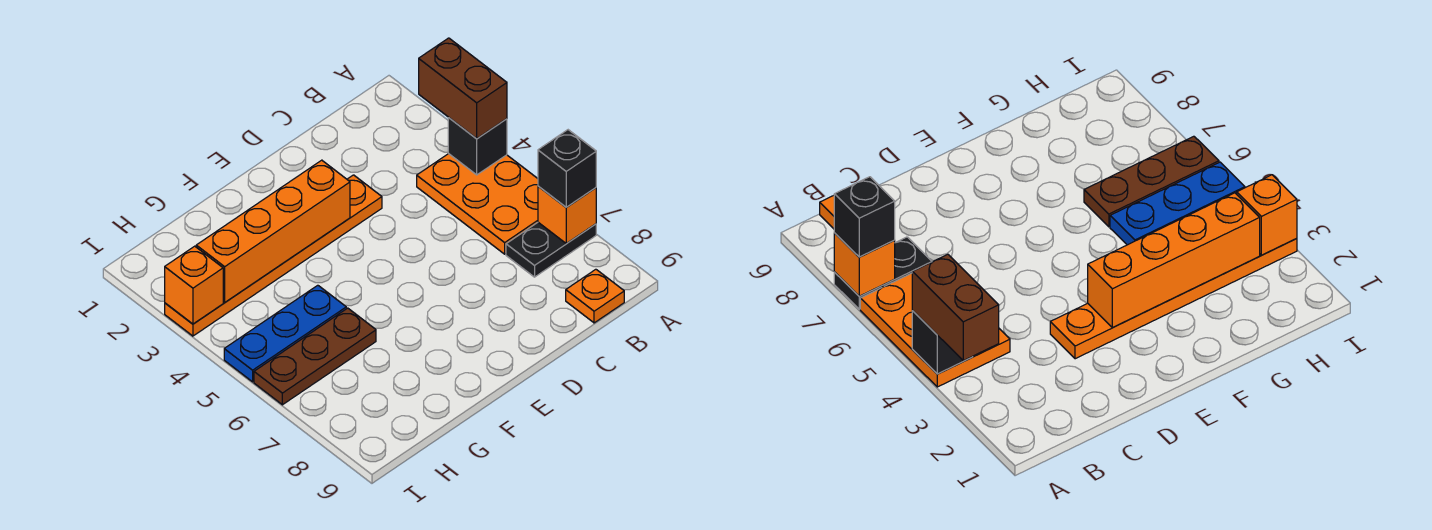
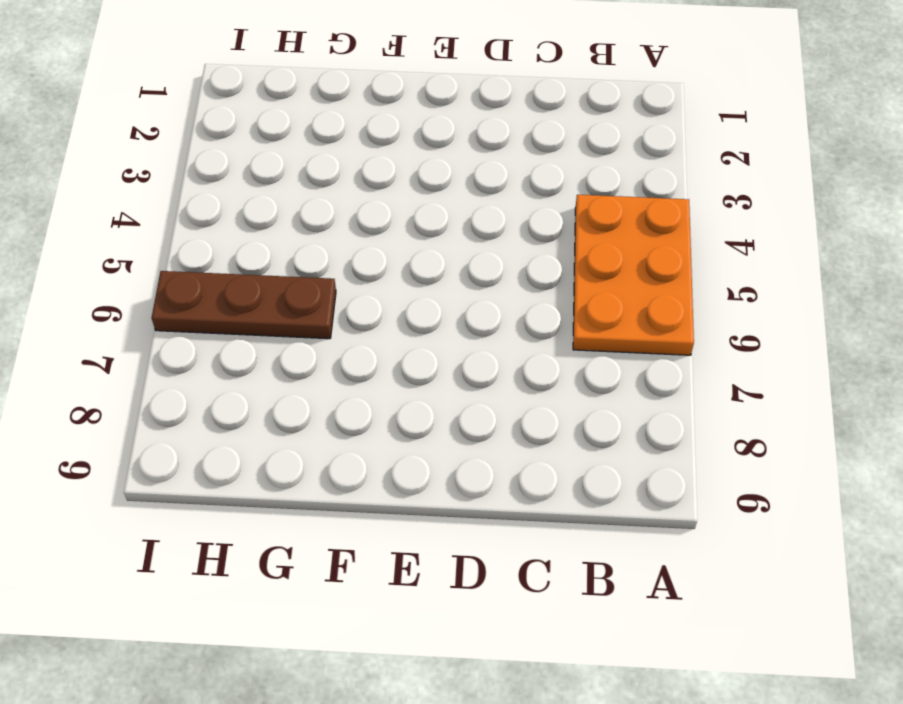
none -> black 1x2 plate [506,222,596,277]
none -> orange 1x1 plate [566,269,624,323]
none -> orange 1x6 plate [165,175,382,336]

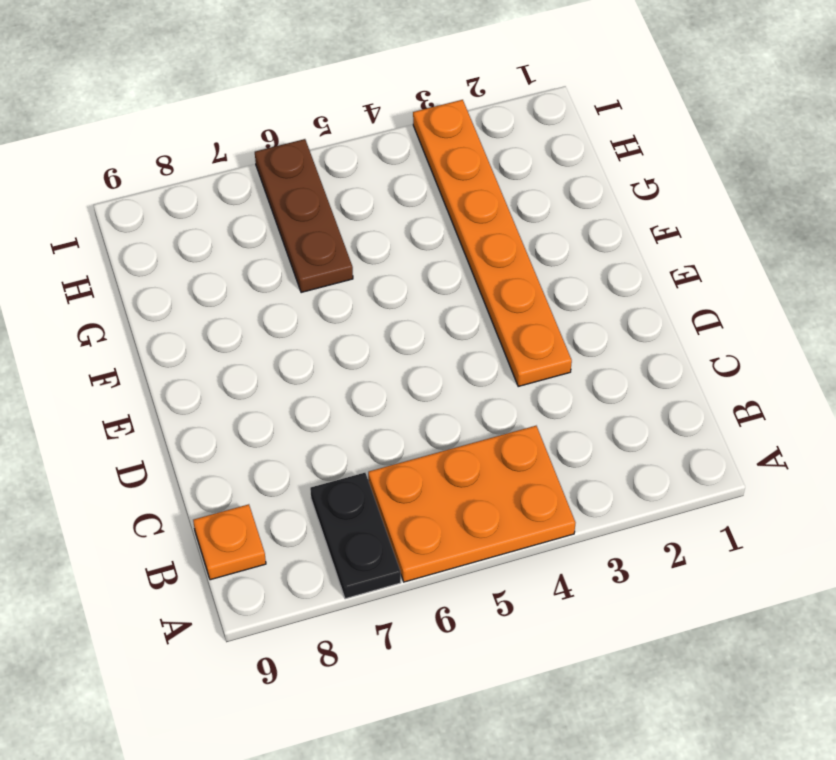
none -> blue 1x3 plate [224,285,346,382]
none -> black 1x1 brick [448,118,507,175]
none -> orange 1x1 brick [538,186,596,244]

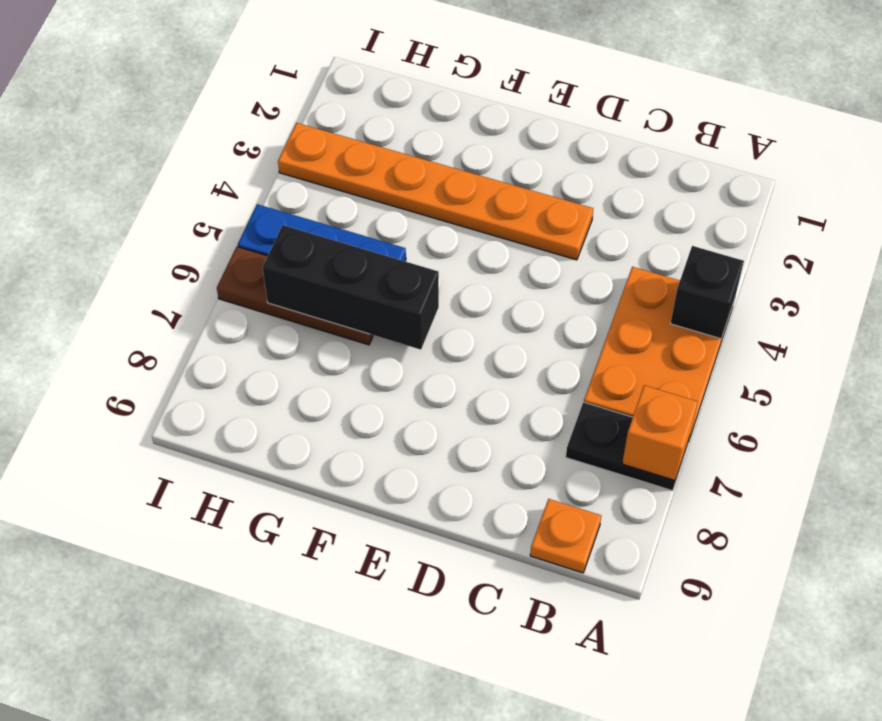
black 1x3 brick [263,225,439,350] -> none
none -> orange 1x4 brick [196,160,350,302]
none -> orange 1x1 brick [165,246,223,324]
none -> brown 1x2 brick [419,38,507,139]

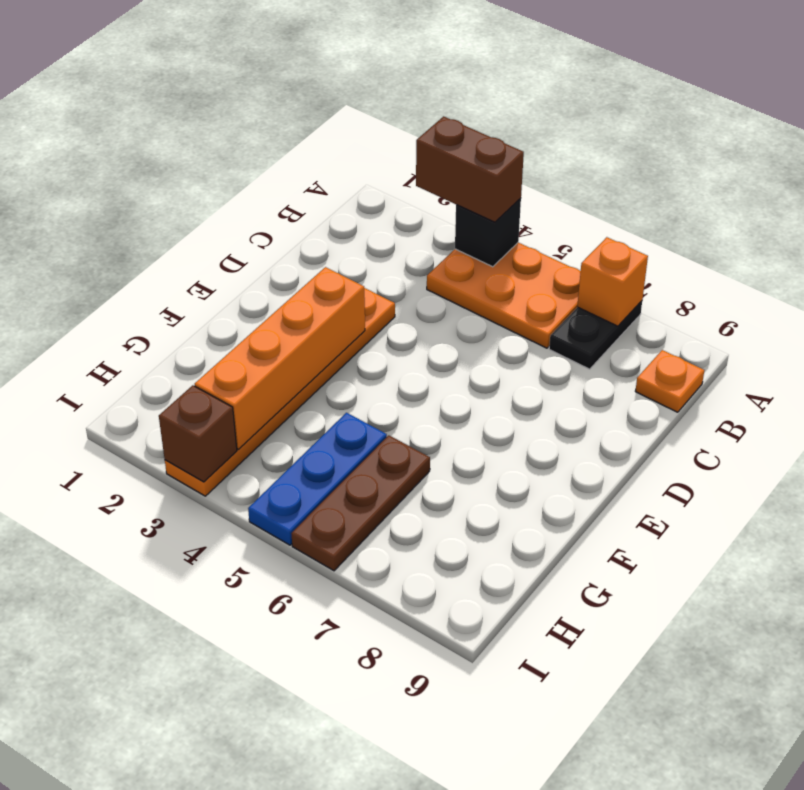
brown 1x1 brick [159,385,237,482] -> orange 1x1 brick [165,246,223,324]
none -> black 1x1 brick [538,130,596,207]

